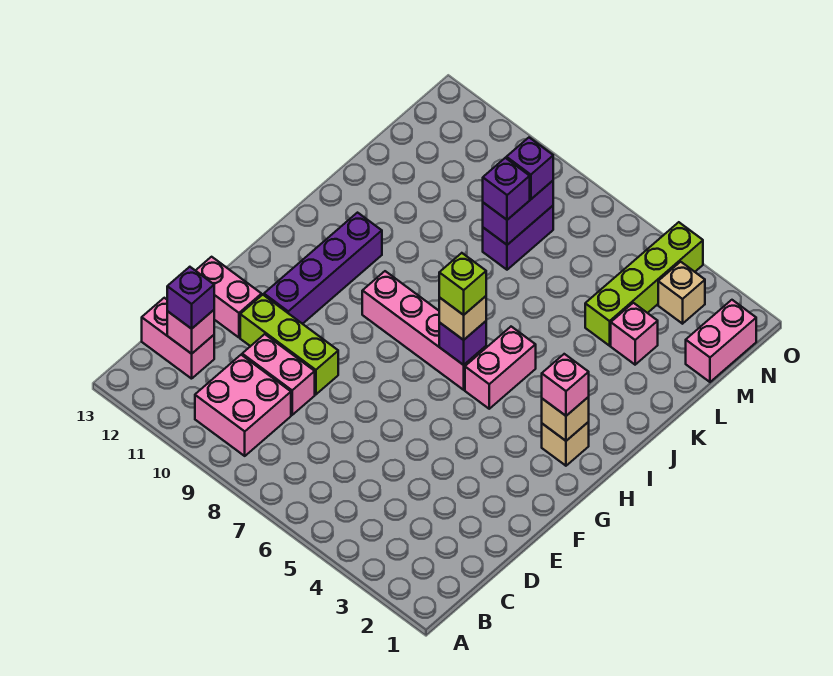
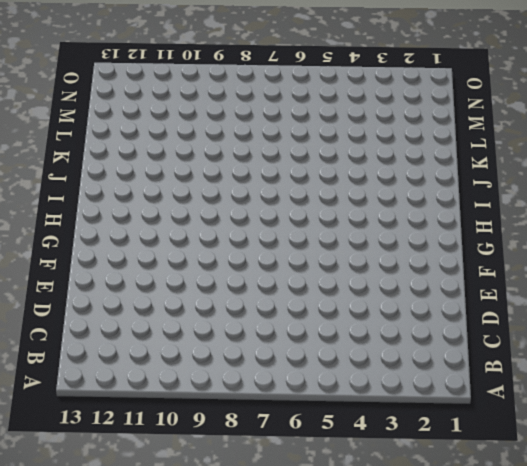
none -> pink 2x2 brick [195,355,291,456]
none -> pink 1x2 brick [142,298,214,379]
none -> pink 1x2 brick [242,334,315,415]

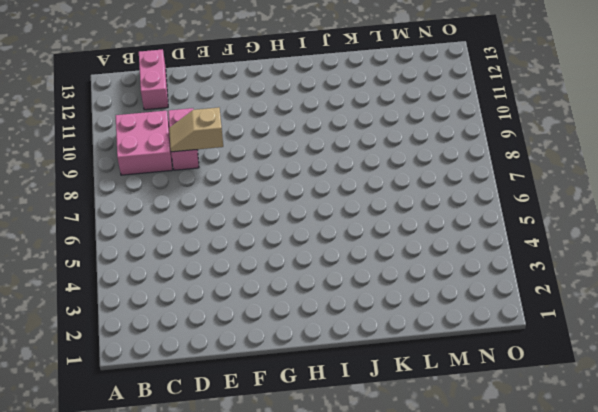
tan 1x2 slope [169,107,223,152] -> none
none -> lime 1x3 brick [240,295,338,395]
none -> pink 1x2 brick [195,257,262,337]
none -> purple 1x4 brick [264,213,382,324]

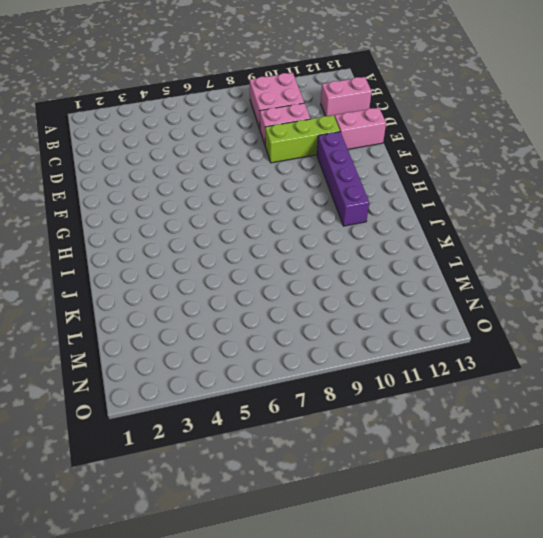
none -> tan 1x1 brick [542,422,589,466]
none -> pink 1x2 brick [465,327,536,409]
none -> pink 1x4 brick [362,271,486,390]

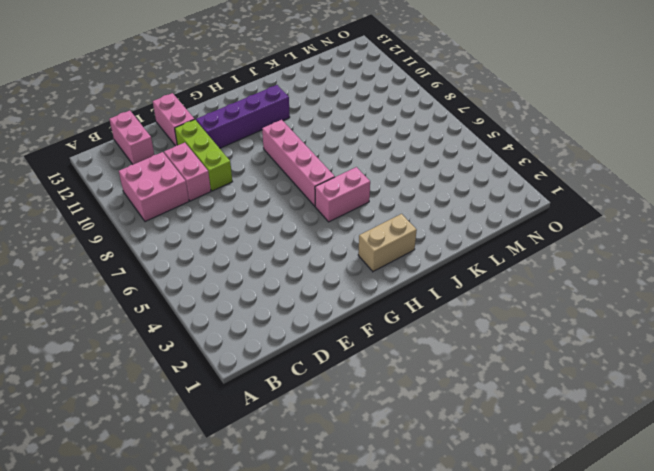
tan 1x2 brick [358,214,417,271] -> tan 1x1 brick [542,422,589,466]
none -> pink 1x1 brick [611,303,658,365]
none -> lime 1x4 brick [585,222,703,346]
none -> purple 1x2 brick [483,206,553,270]

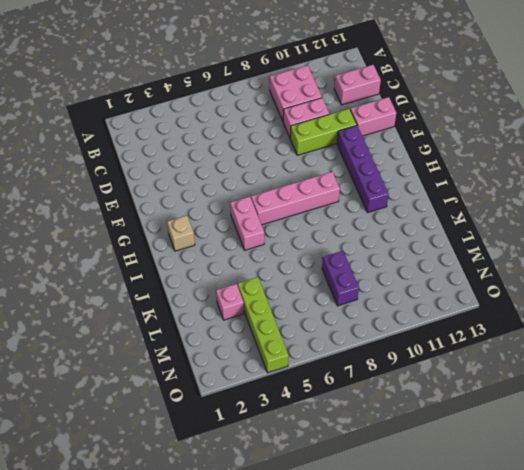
none -> pink 1x2 brick [686,300,756,382]
none -> tan 1x1 brick [658,262,705,324]
none -> pink 1x1 brick [167,310,214,354]

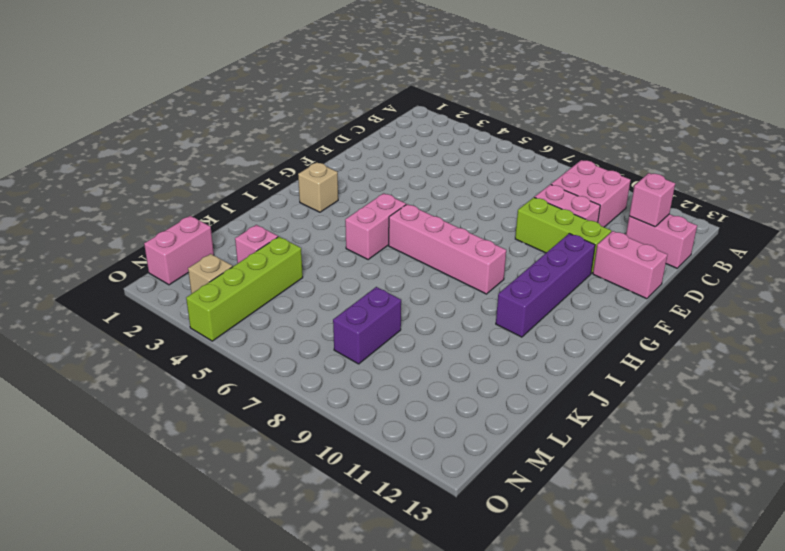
none -> tan 1x1 brick [542,397,589,441]
none -> purple 1x1 brick [439,321,486,365]
none -> purple 1x2 brick [483,181,553,245]

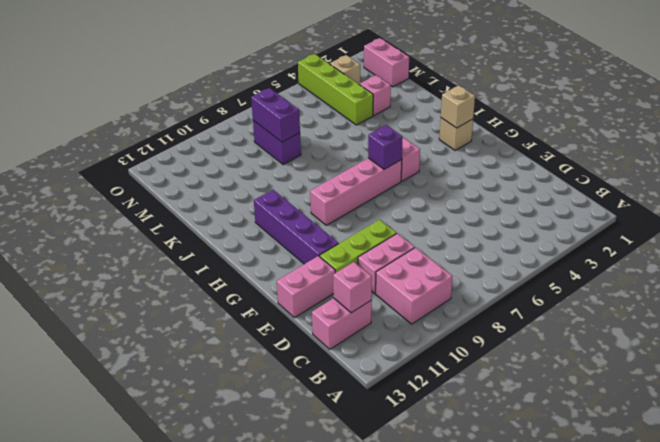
none -> purple 1x1 brick [167,267,214,329]
none -> pink 1x1 brick [542,354,589,416]
none -> tan 1x1 brick [439,296,486,340]

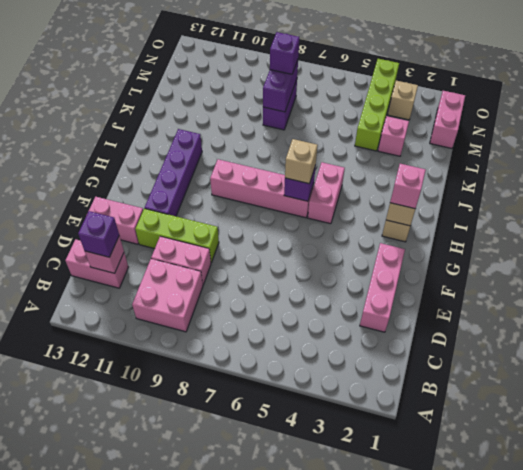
pink 1x3 brick [360,243,405,332] -> none
none -> purple 1x1 brick [483,158,530,220]
none -> lime 1x1 brick [439,253,486,315]

